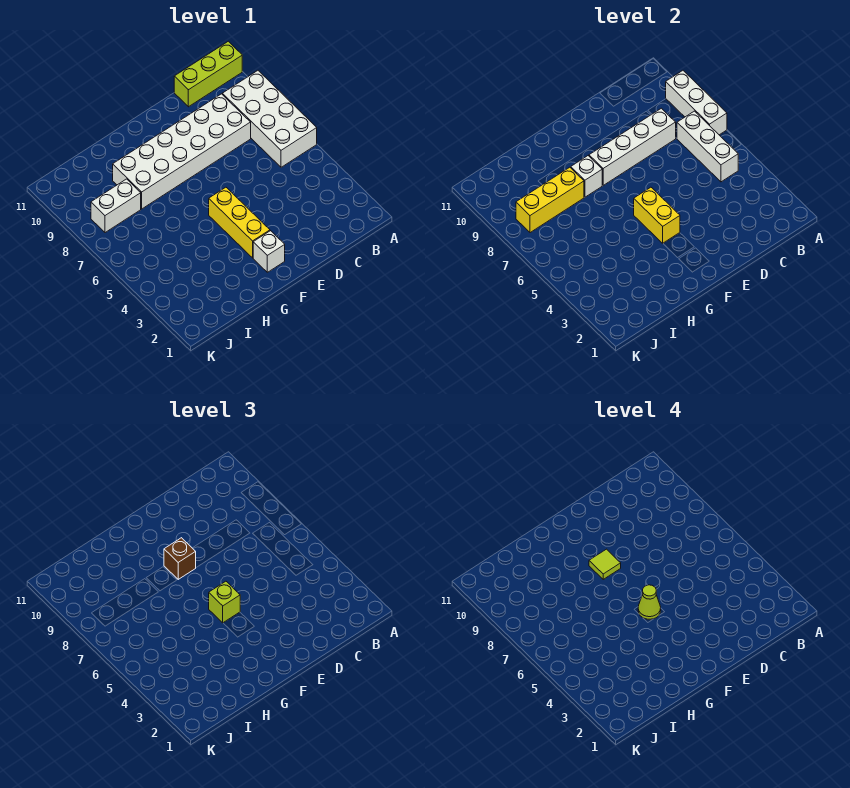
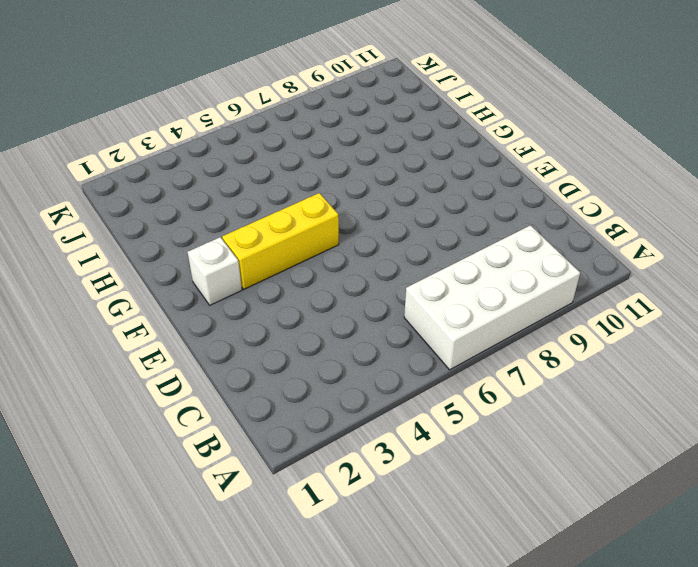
none -> lime 1x3 brick [174,41,242,107]
none -> white 2x6 brick [113,94,251,209]
none -> white 1x2 brick [91,179,141,233]

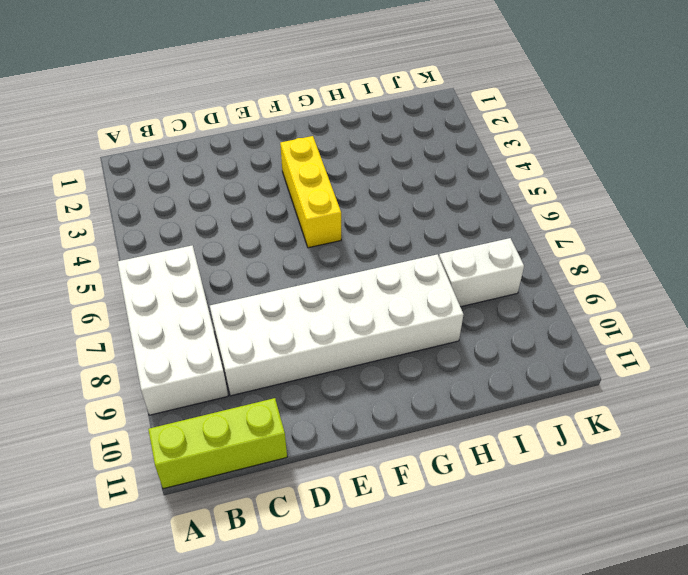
none -> white 1x1 brick [253,231,285,272]
none -> white 1x3 brick [666,71,727,135]
none -> white 1x3 brick [677,111,738,182]

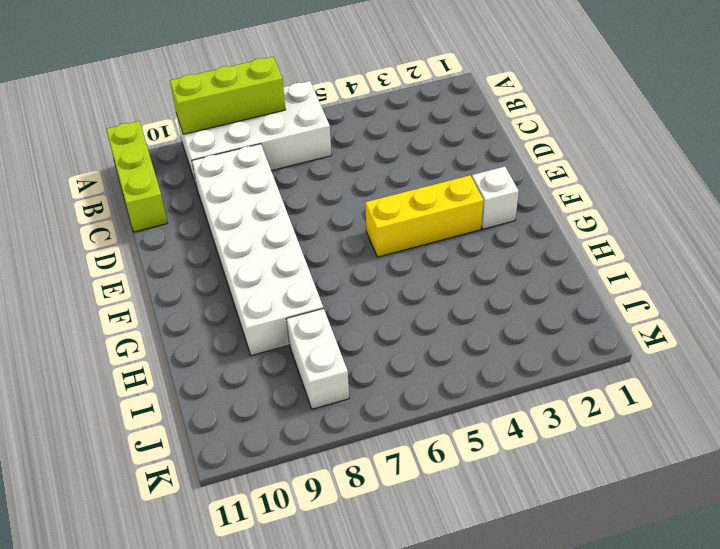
lime 1x3 brick [170,57,286,134] -> white 1x3 brick [666,71,727,135]
none -> white 1x3 brick [677,111,738,182]
none -> white 1x4 brick [589,108,676,185]
none -> yellow 1x2 brick [634,187,680,243]

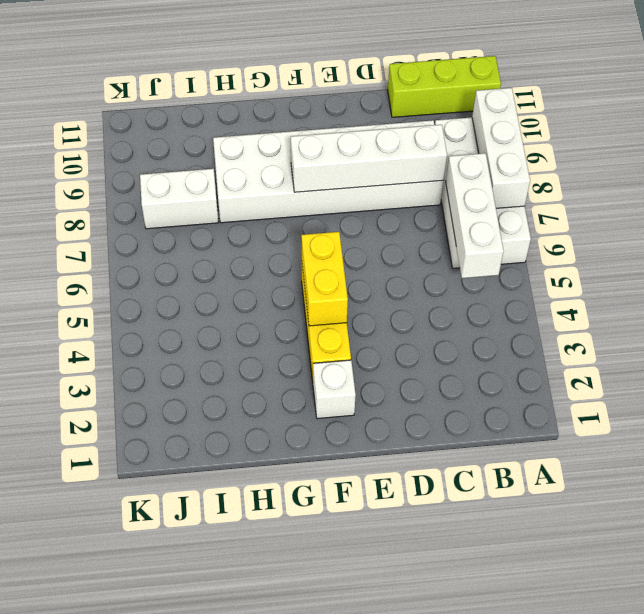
none -> white 1x1 brick [571,156,603,197]
none -> yellow 1x3 brick [516,167,584,233]
none -> lime 1x1 brick [209,581,240,623]

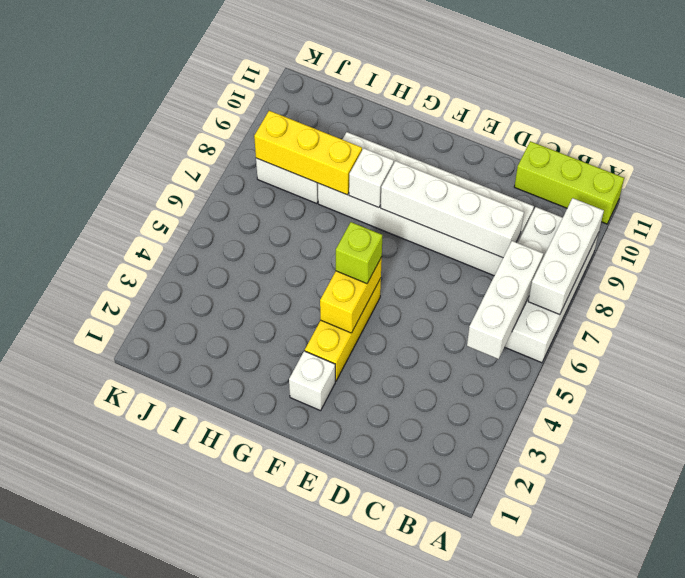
none -> brown 1x1 brick [164,538,196,579]
none -> lime 1x1 cone [638,585,661,619]
none -> lime 1x1 tile [589,549,621,579]

